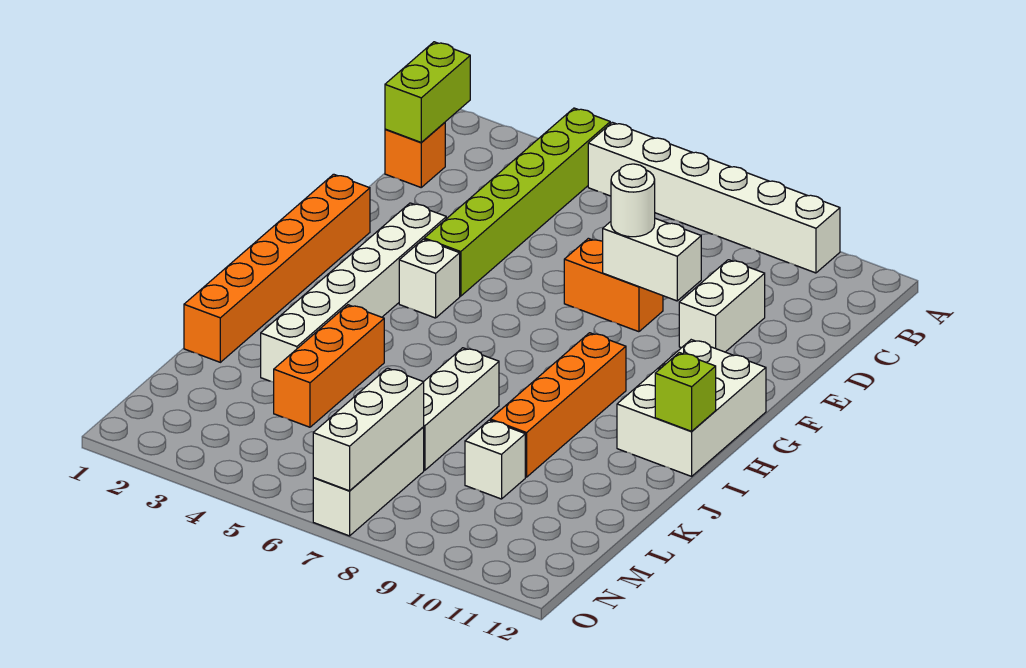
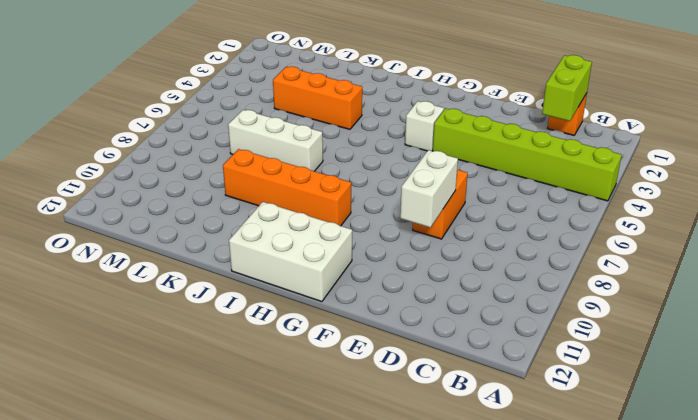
lime 1x2 brick [542,55,592,121] -> lime 1x2 brick turned to [385,42,470,143]
none -> white 1x6 brick [588,122,840,273]
none -> white 1x2 brick [679,260,765,352]
none -> orange 1x6 brick [184,174,370,362]

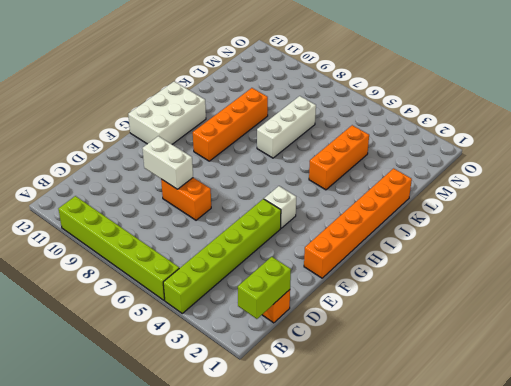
lime 1x6 brick [58,196,179,300] -> white 1x6 brick [588,122,840,273]
none -> white 1x2 brick [679,260,765,352]
none -> white 1x6 brick [261,203,446,382]
none -> white 1x1 brick [465,420,525,499]

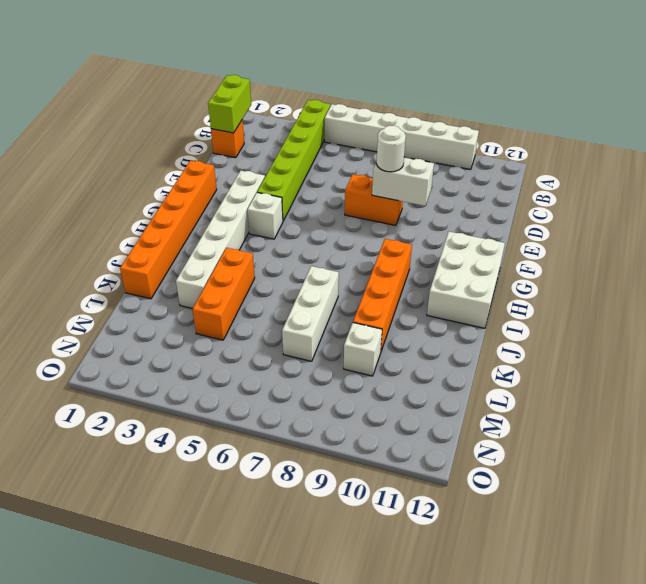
none -> white 1x2 brick [679,260,765,352]
none -> white 1x3 brick [313,427,424,536]
none -> lime 1x1 brick [655,353,716,431]

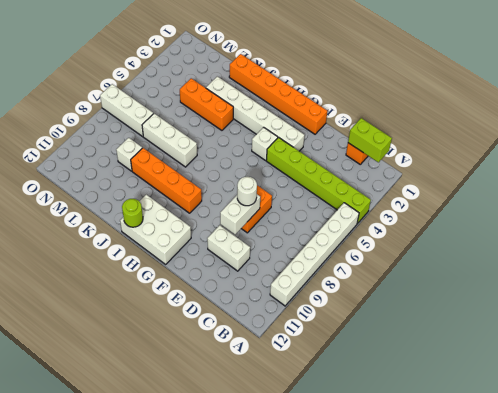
lime 1x1 round brick [122,199,143,227] -> lime 1x1 brick [655,353,716,431]
none -> white 1x3 brick [313,368,424,491]

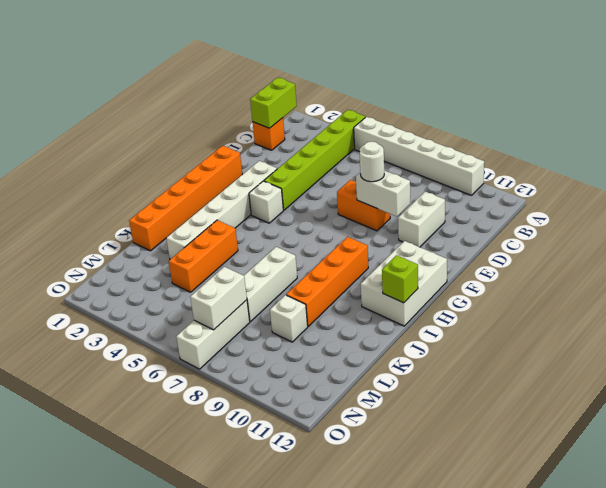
white 1x2 brick [190,267,247,330] -> white 1x3 brick [313,368,424,491]

